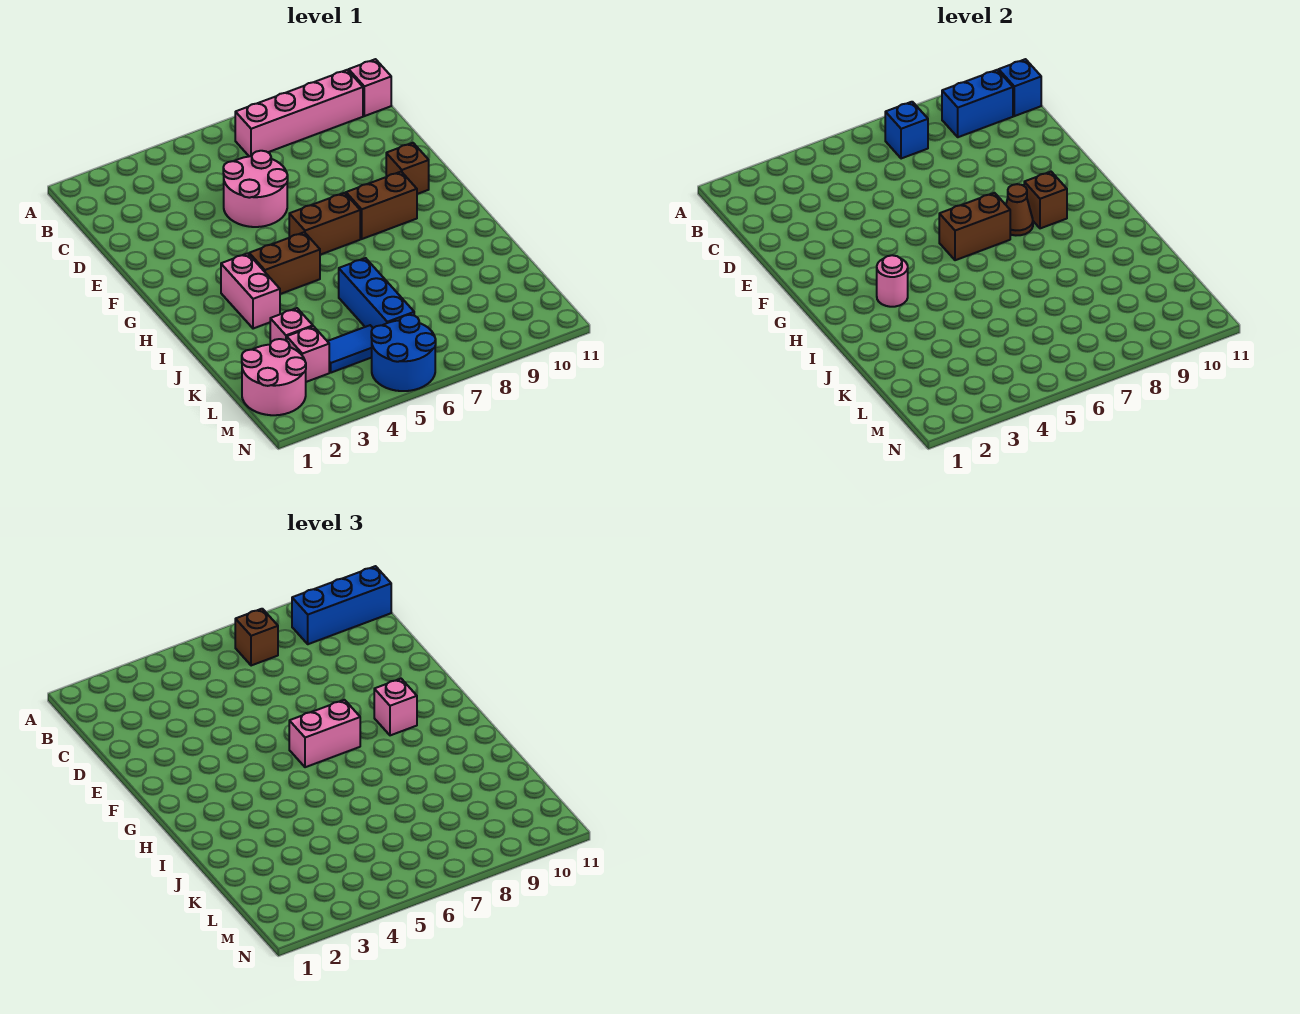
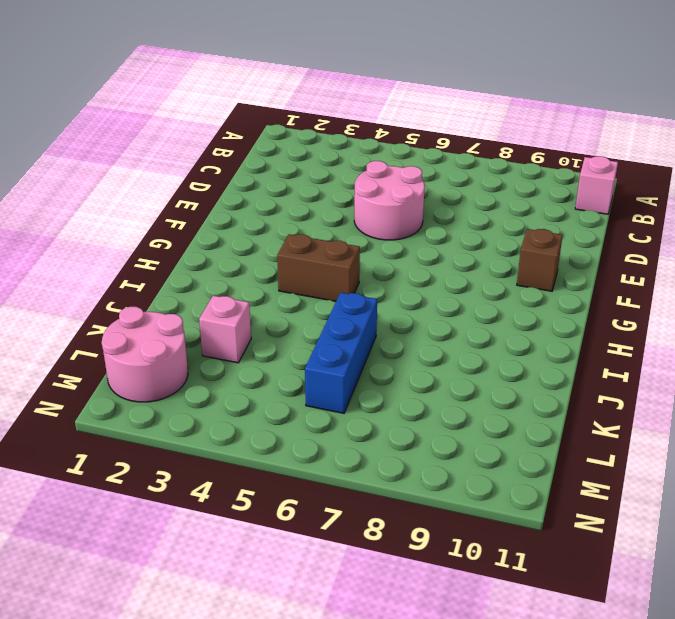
none -> pink 1x4 brick [235,70,363,156]
none -> brown 1x2 brick [289,193,360,255]
none -> brown 1x2 brick [346,172,417,239]

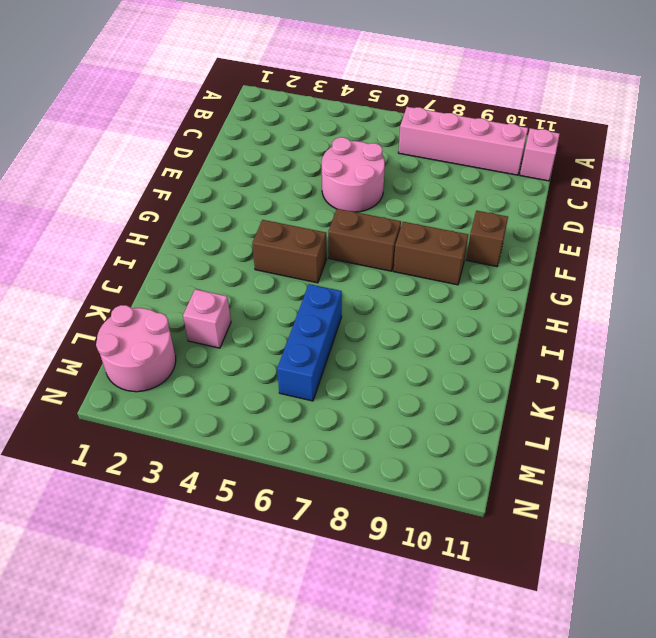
none -> pink 1x2 brick [221,253,280,329]
none -> pink 1x1 brick [287,326,329,382]
none -> blue 1x2 tile [327,325,373,373]

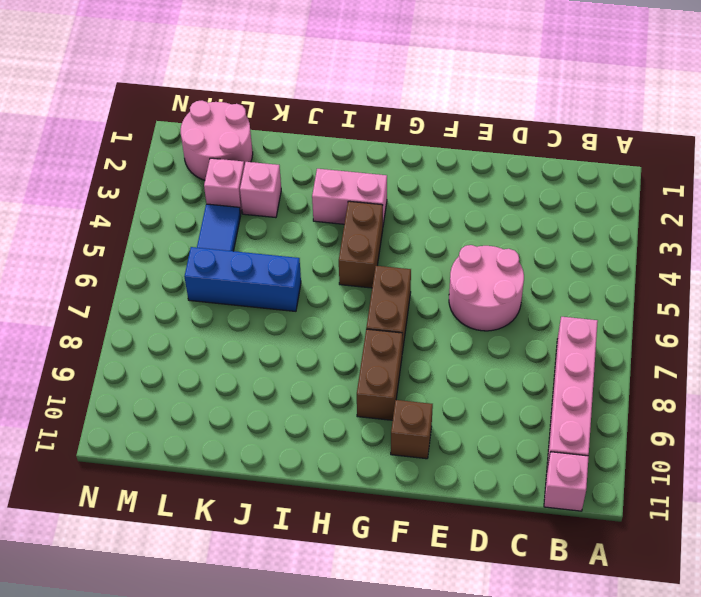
none -> blue 2x2 round brick [371,315,436,391]
none -> blue 1x1 brick [885,102,928,159]
none -> blue 1x2 brick [942,70,1013,137]

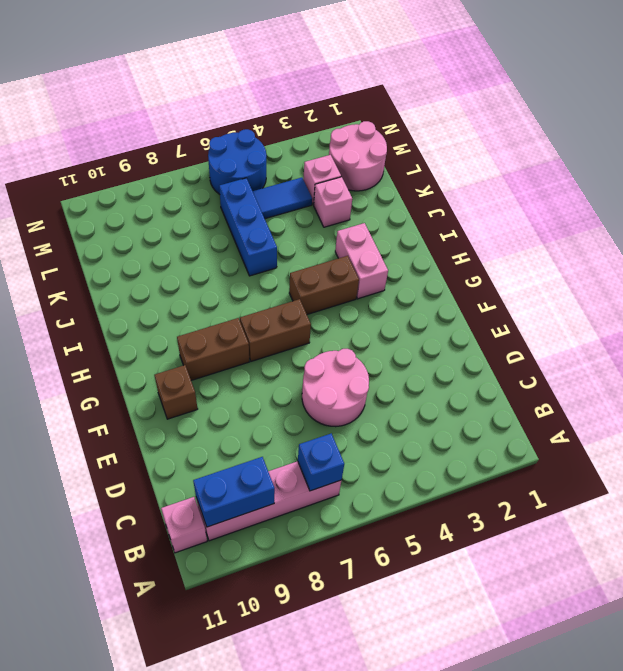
none -> blue 1x1 brick [999,59,1041,116]
none -> brown 1x2 brick [939,193,1010,260]
none -> brown 1x1 cone [1006,184,1033,235]

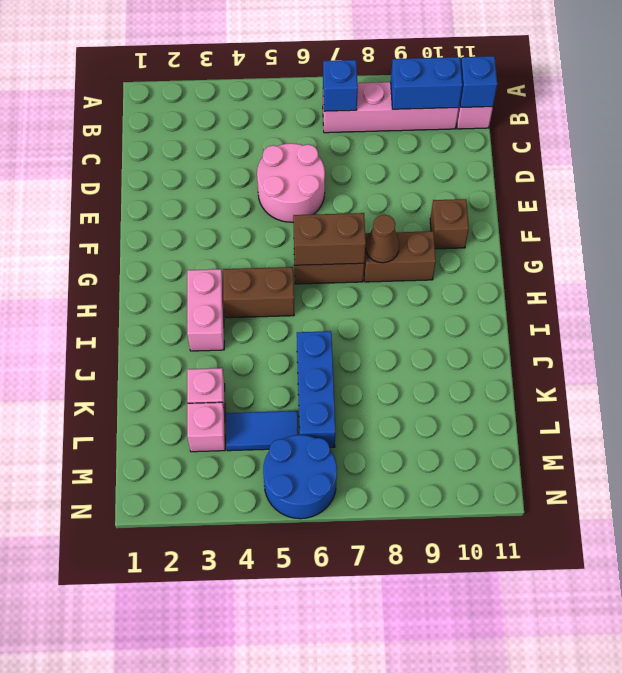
none -> pink 2x2 round brick [242,339,306,415]
none -> brown 1x1 brick [1024,172,1067,228]
none -> pink 1x1 round brick [877,255,908,307]

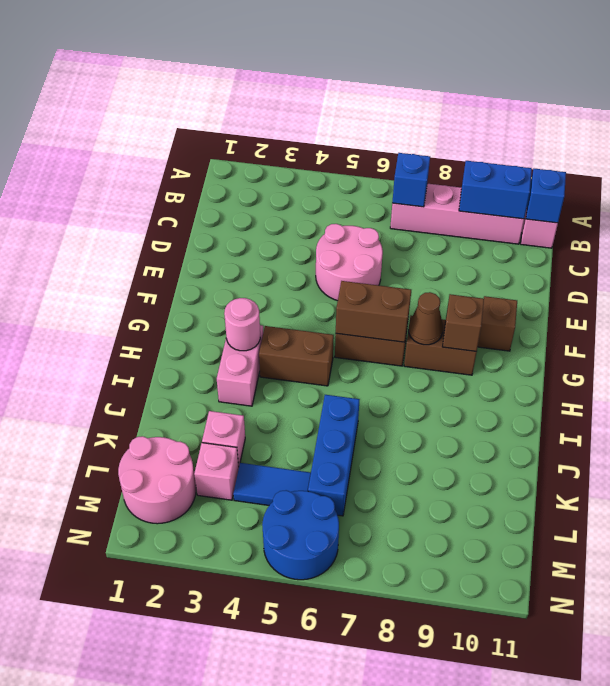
none -> brown 1x1 brick [235,609,278,666]
none -> blue 1x3 brick [292,566,391,644]
none -> pink 1x2 brick [289,700,360,767]

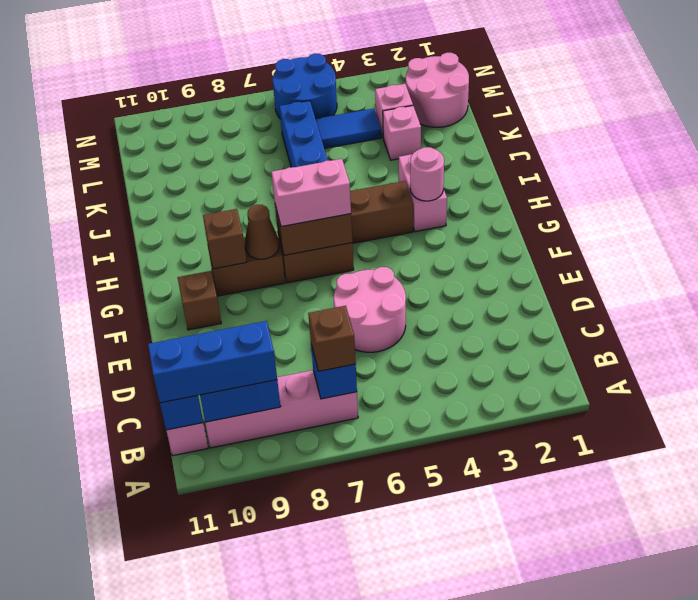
none -> pink 1x1 brick [374,679,417,735]

